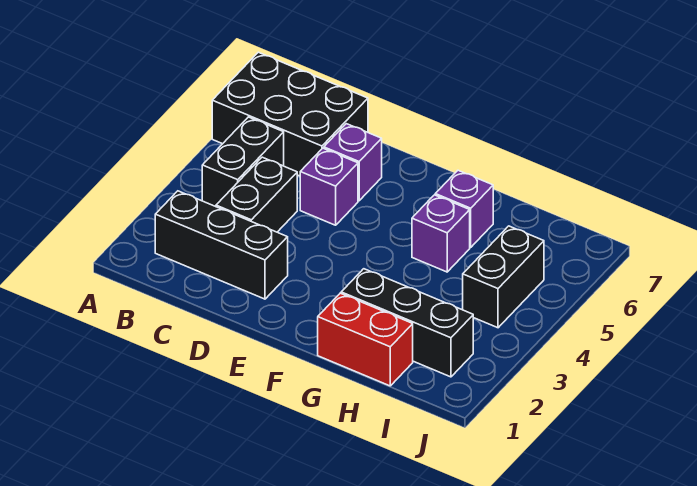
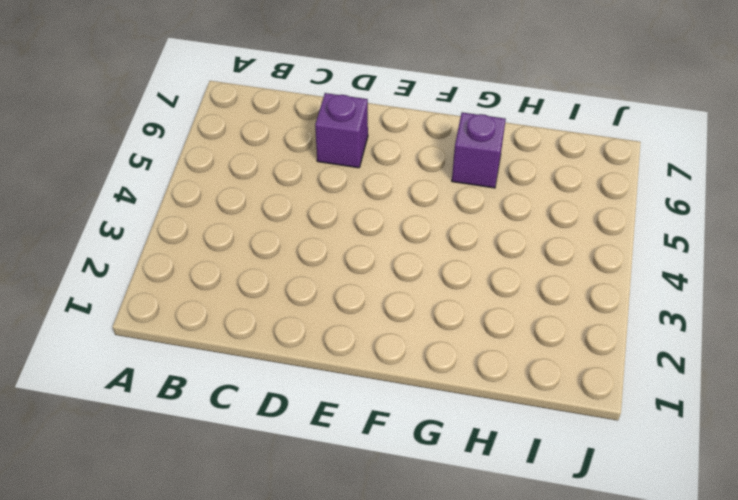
none -> black 2x3 brick [212,52,368,176]
none -> black 1x3 brick [155,191,288,299]

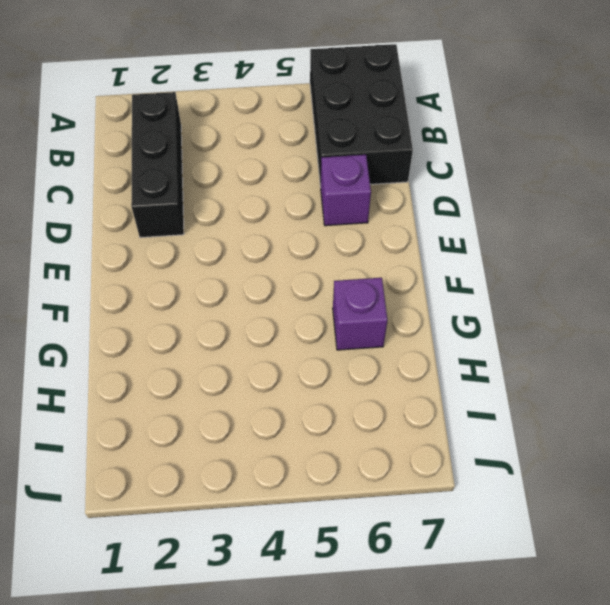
none -> black 1x2 brick [202,117,284,207]
none -> black 1x2 brick [216,157,297,232]

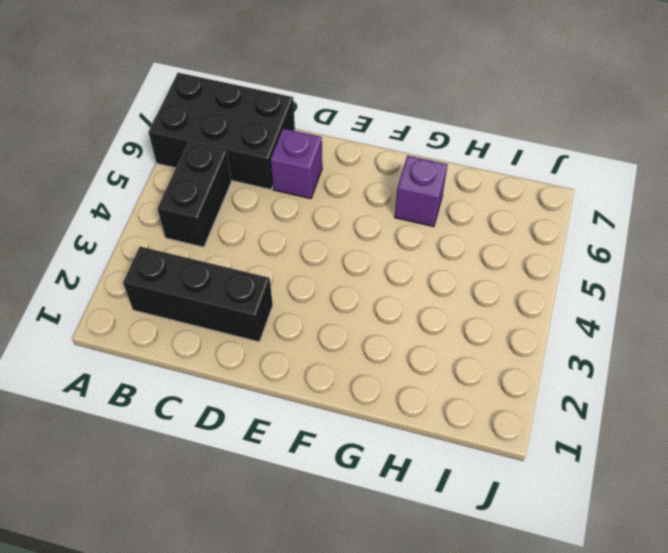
none -> black 1x2 brick [216,157,297,232]
none -> purple 1x1 brick [300,148,358,225]

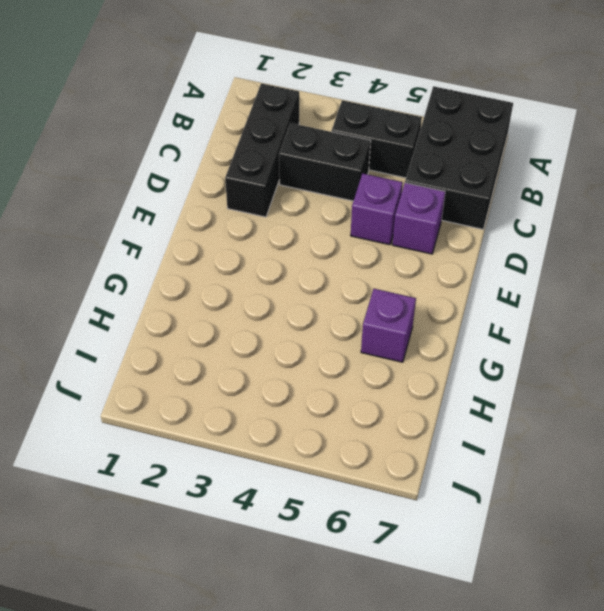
none -> red 1x2 brick [318,293,413,386]
none -> black 1x3 brick [341,269,473,377]

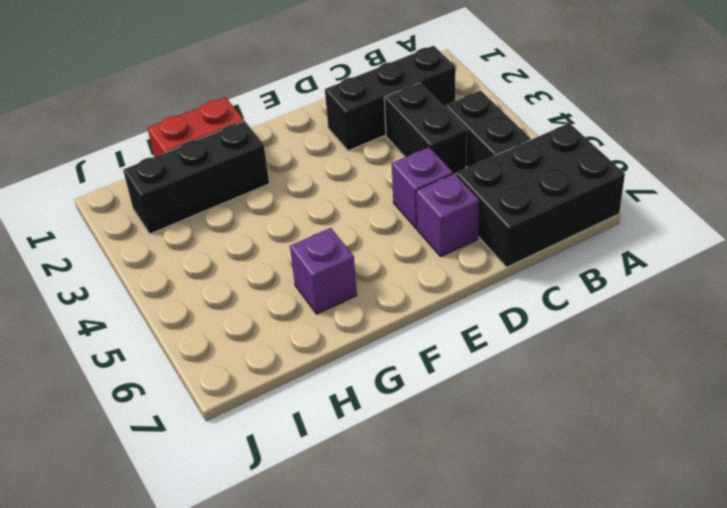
none -> purple 1x1 brick [412,195,470,272]
none -> black 1x2 brick [463,226,544,328]

